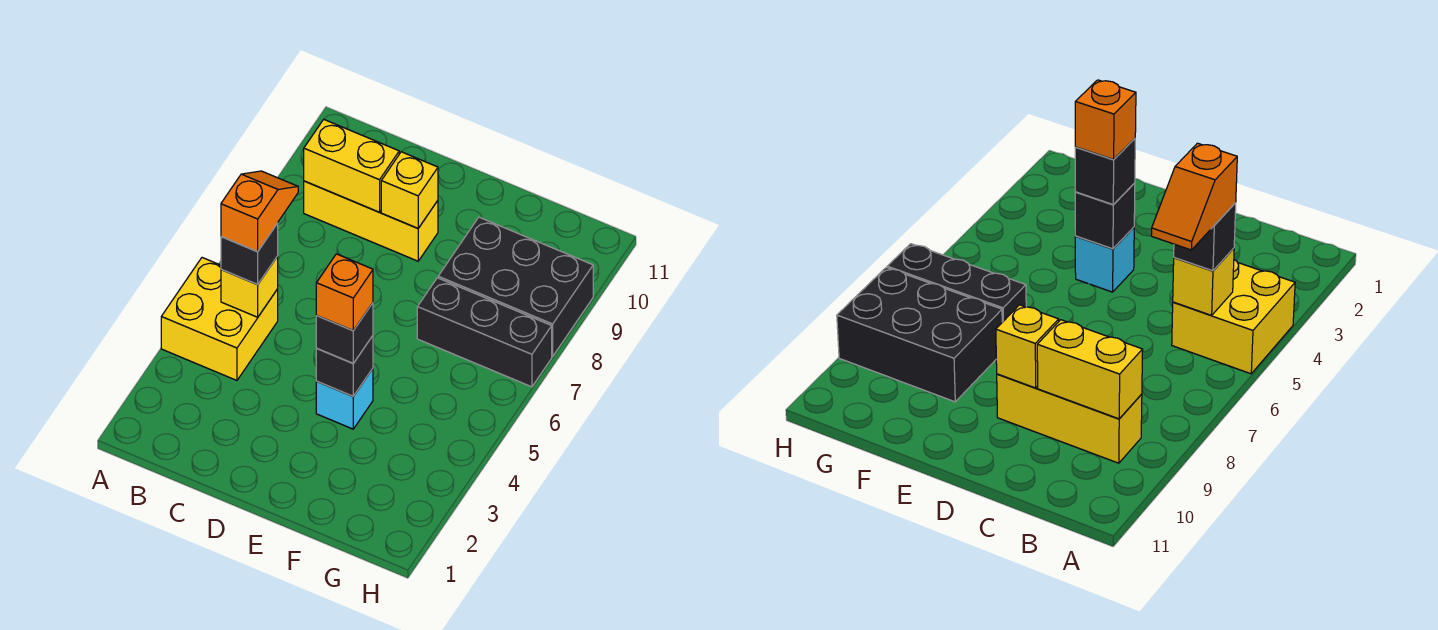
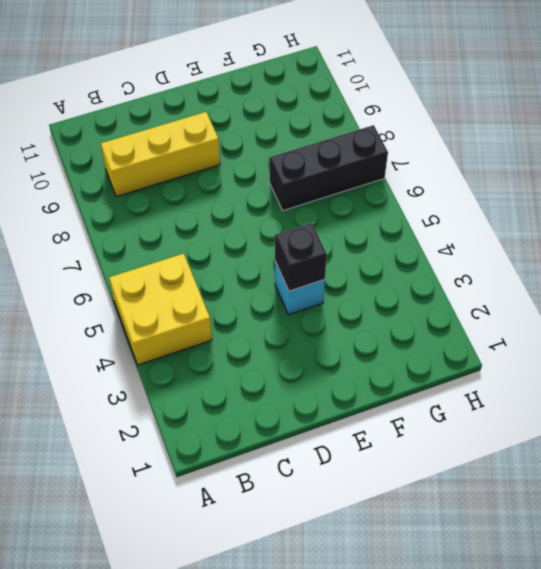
none -> black 2x3 brick [438,217,593,356]
none -> yellow 1x1 brick [221,256,278,317]
none -> yellow 1x2 brick [304,119,399,212]

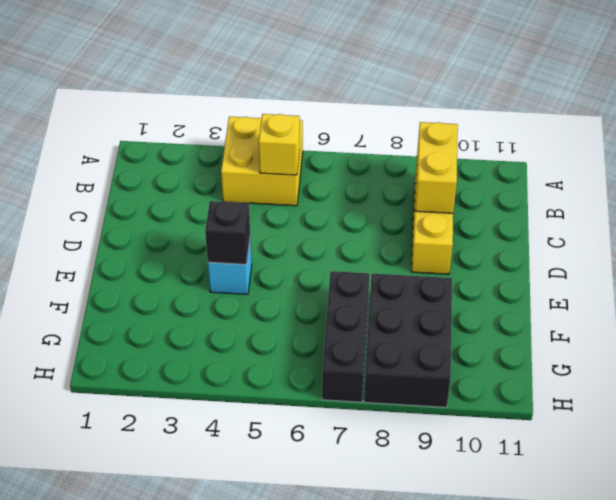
none -> yellow 1x1 brick [381,152,438,228]
none -> black 1x1 brick [221,223,278,284]
none -> black 1x1 brick [316,303,373,363]

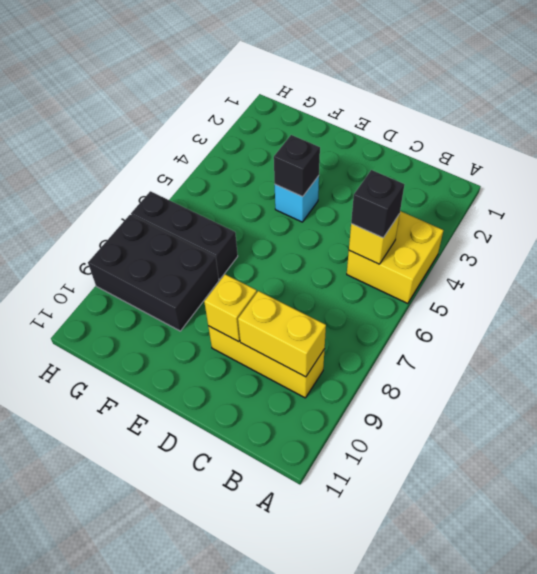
none -> black 1x1 brick [316,303,373,363]
none -> orange 1x2 slope [221,171,298,252]
none -> orange 1x1 brick [316,254,373,330]

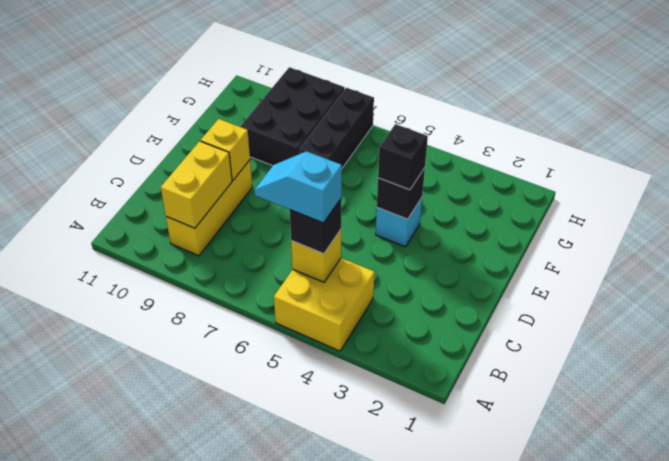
cyan 1x2 slope [254,151,342,223] -> orange 1x2 slope [221,171,298,252]
none -> orange 1x1 brick [316,254,373,330]

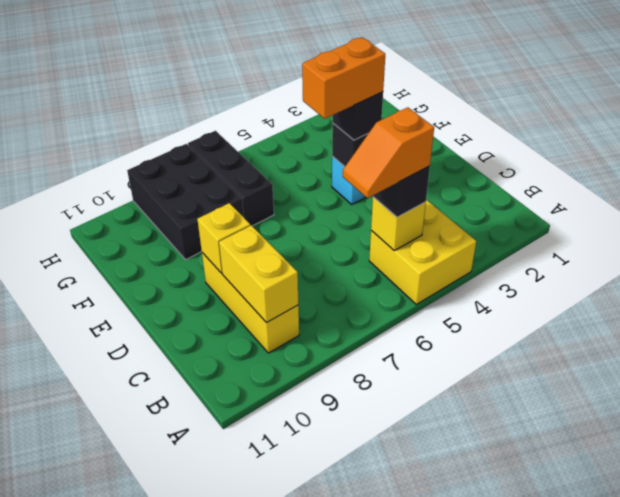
orange 1x2 brick [302,37,385,119] -> orange 1x1 brick [316,254,373,330]

